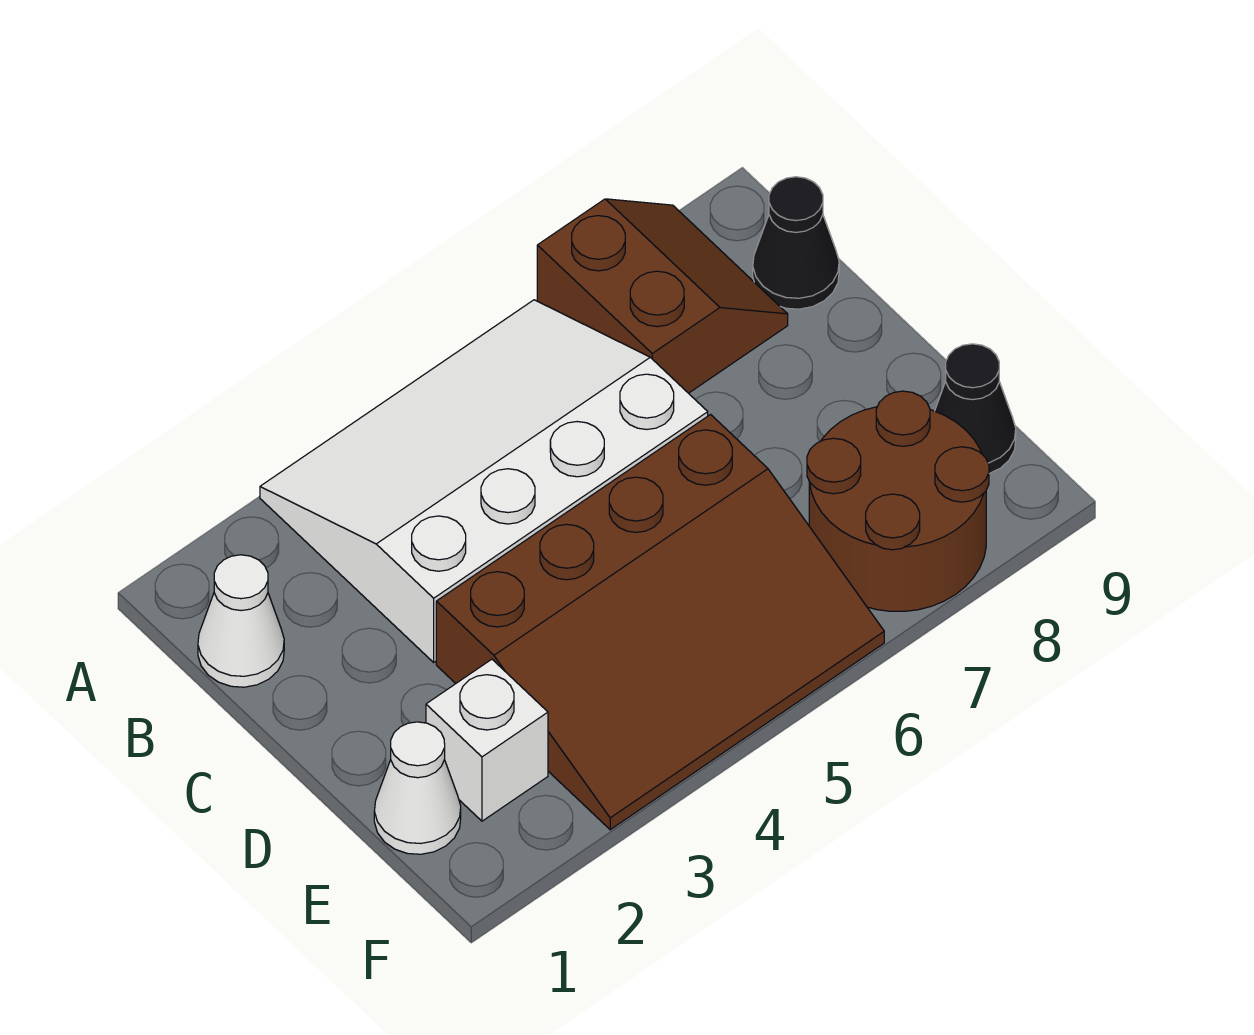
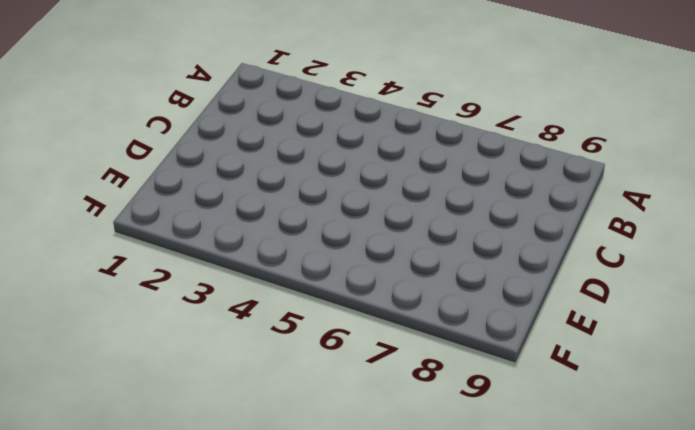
none -> white 3x4 slope [260,300,708,662]
none -> brown 2x2 slope [537,199,788,393]

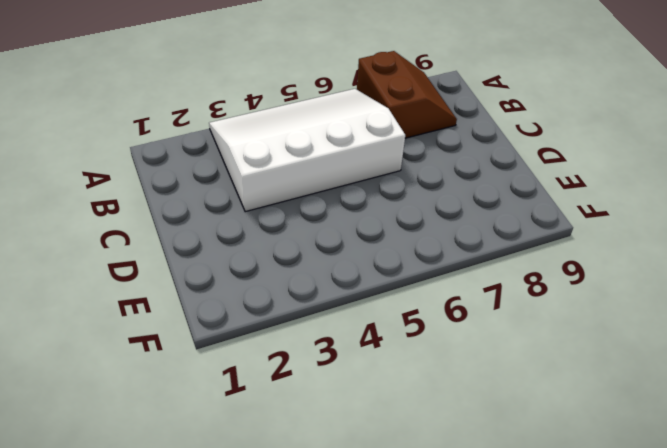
none -> white 1x1 cone [198,555,284,687]
none -> black 1x1 cone [753,177,839,309]

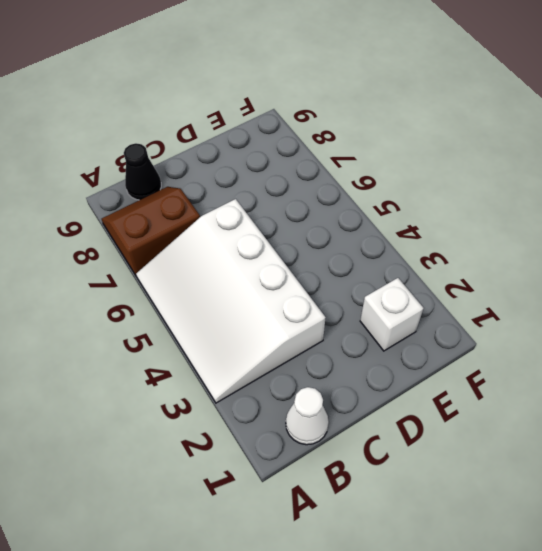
none -> brown 3x4 slope [436,415,884,830]
none -> white 1x1 cone [374,722,461,854]

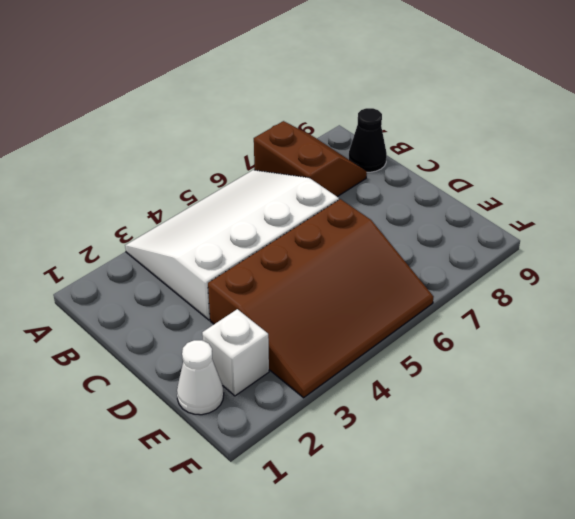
none -> white 1x1 cone [198,555,284,687]
none -> brown 2x2 round brick [807,391,989,611]

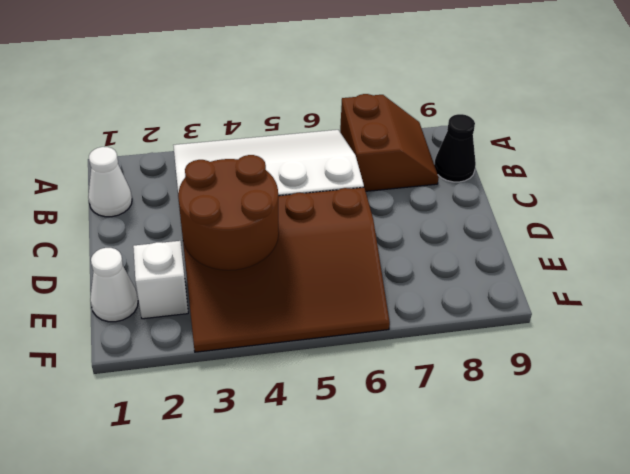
brown 2x2 round brick [178,155,279,270] -> brown 2x2 round brick moved to [807,391,989,611]
none -> black 1x1 cone [935,344,1016,474]

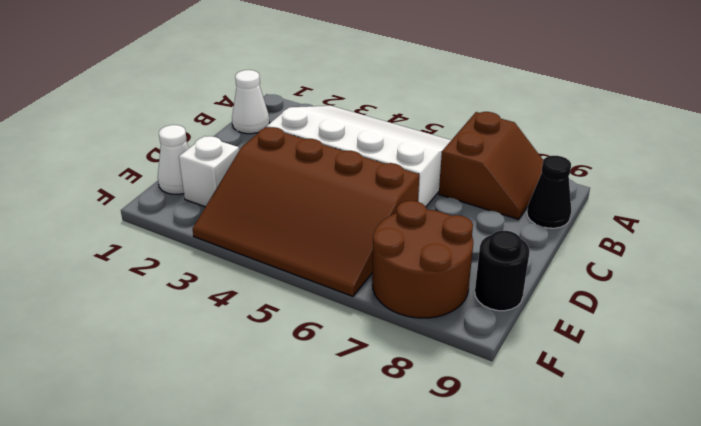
black 1x1 round brick [475,231,530,311] -> black 1x1 cone [935,344,1016,474]

